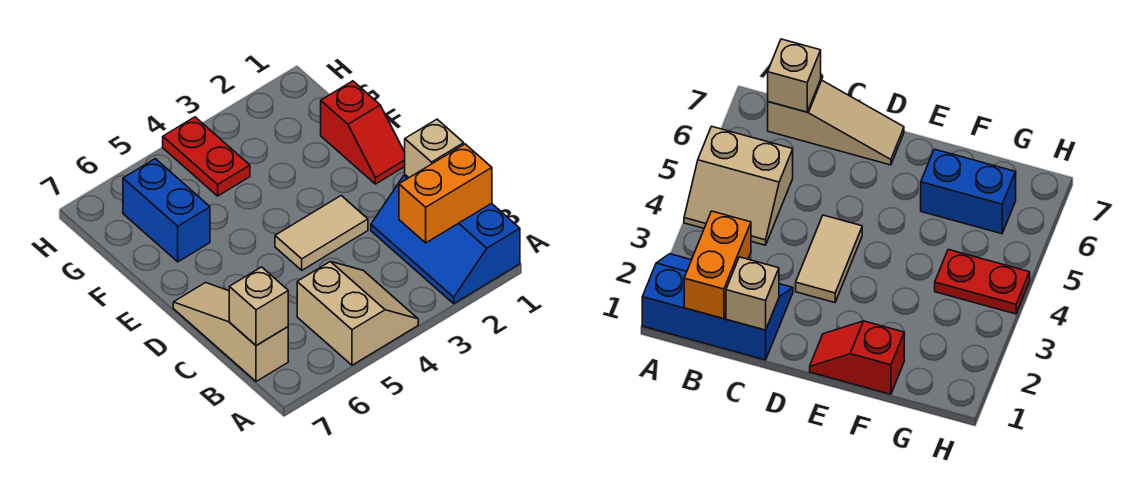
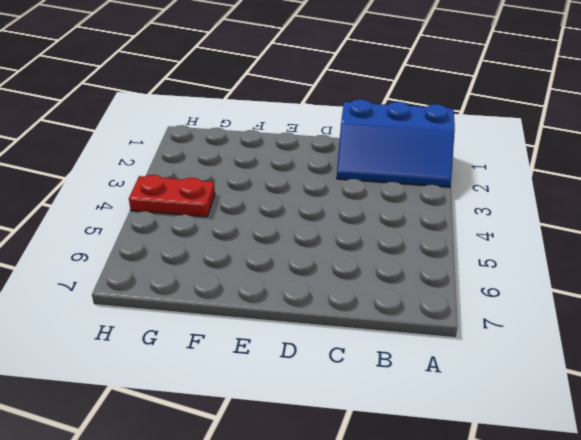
none -> tan 2x2 slope [297,262,418,365]
none -> tan 1x3 slope [173,283,288,382]

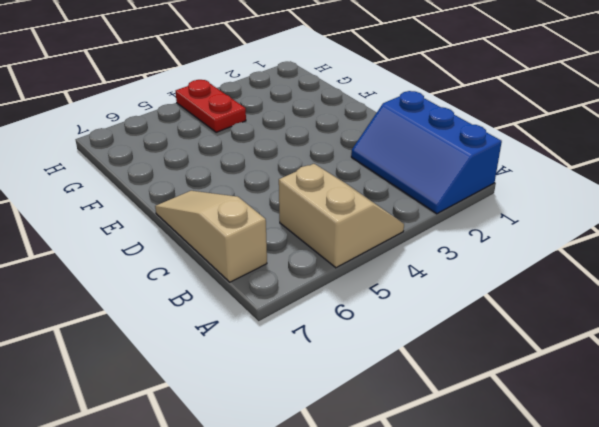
none -> tan 1x2 tile [275,196,368,270]
none -> red 1x2 slope [321,81,405,184]

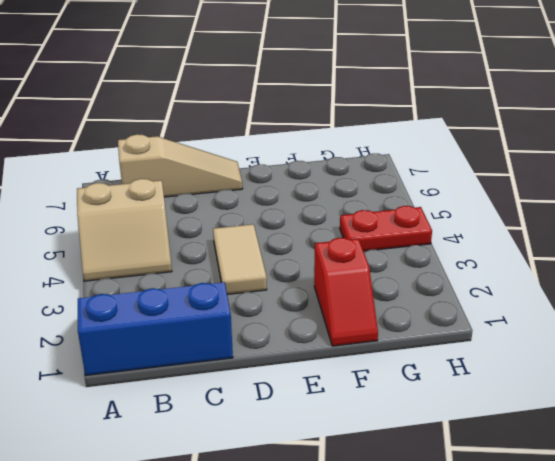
red 1x2 slope [314,238,378,346] -> red 1x2 slope turned to [321,81,405,184]
none -> blue 1x2 brick [123,159,210,262]
none -> orange 1x2 brick [399,144,492,243]

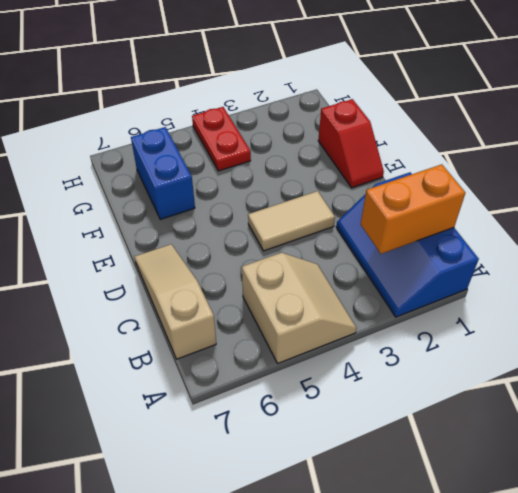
none -> tan 1x1 brick [229,267,288,346]
none -> tan 1x1 brick [405,119,464,178]

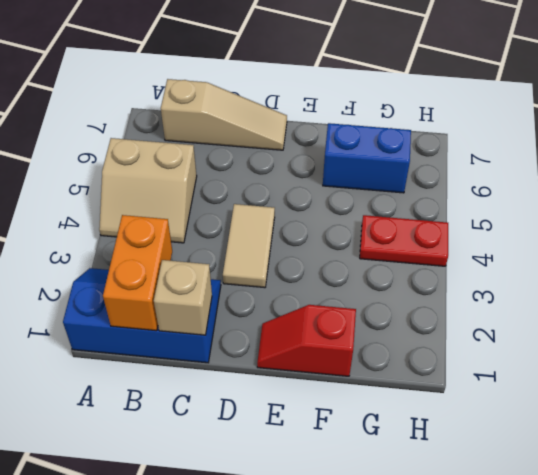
none -> tan 1x1 brick [229,267,288,346]

